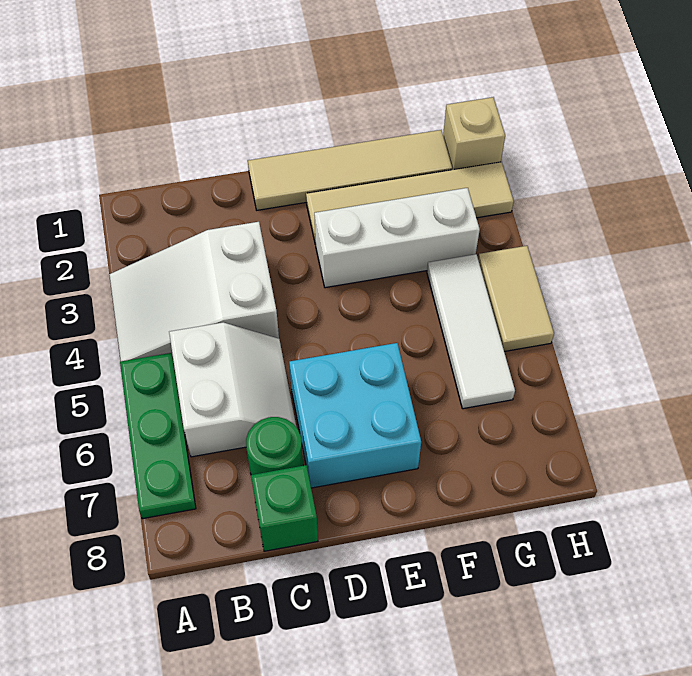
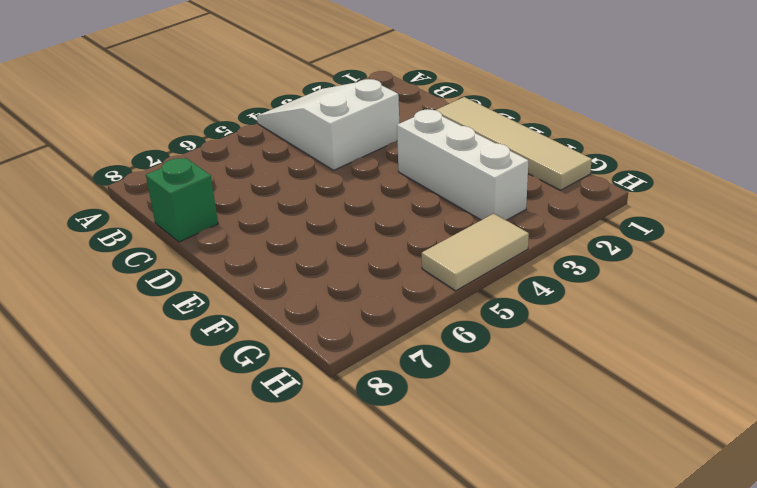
none -> green 1x3 plate [120,353,196,519]
none -> white 2x2 slope [169,323,296,457]
none -> green 1x1 round brick [246,417,303,475]

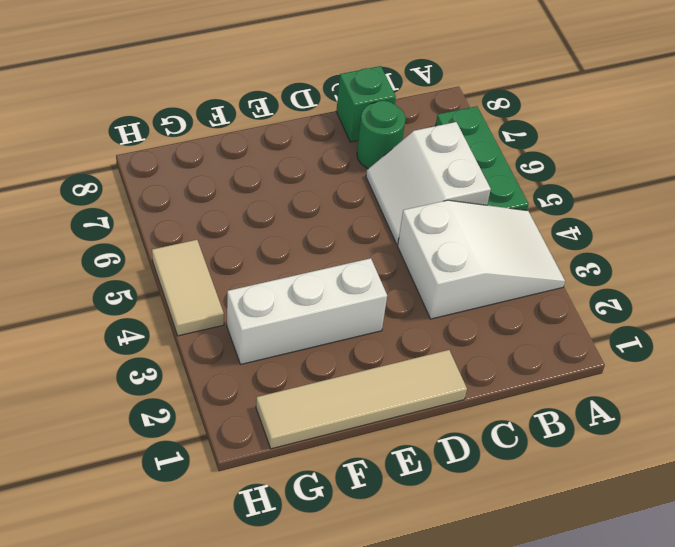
none -> cyan 2x2 brick [289,343,421,488]
none -> tan 1x4 tile [306,162,514,244]
none -> white 1x3 tile [427,254,515,409]

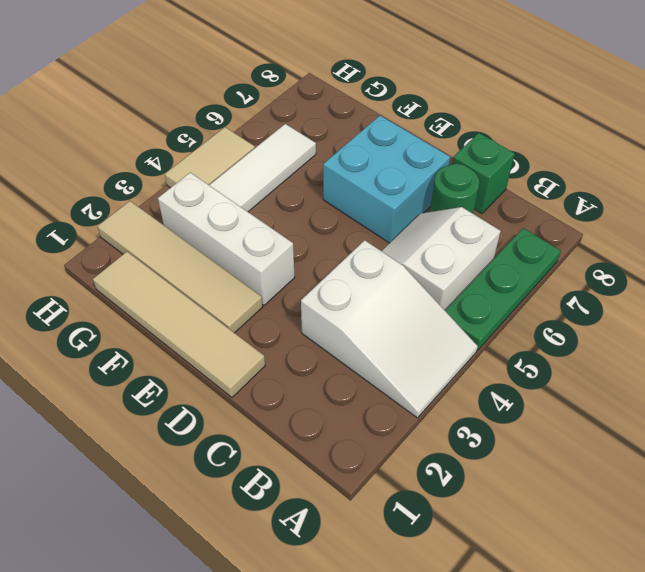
none -> tan 1x1 brick [443,97,505,170]

